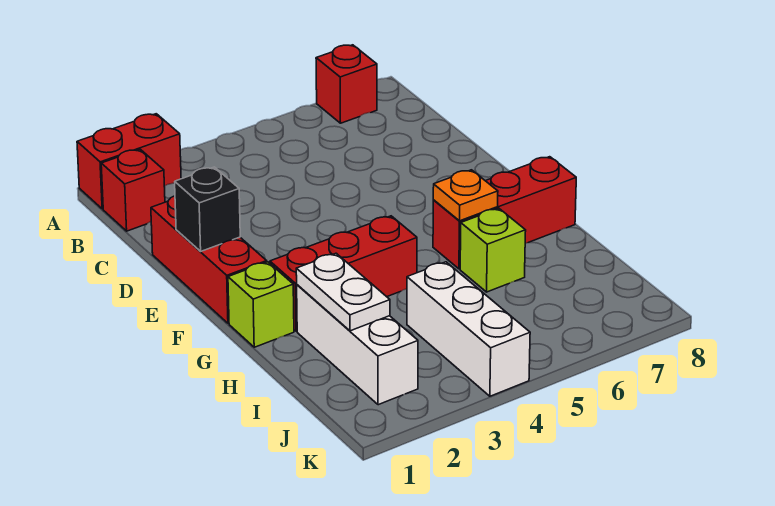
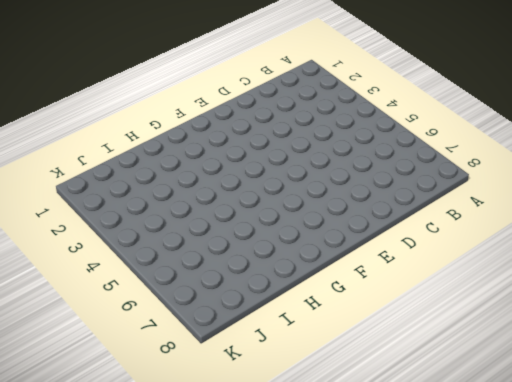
none -> red 1x2 brick [77,114,181,209]
none -> red 1x1 brick [316,45,377,123]
none -> red 1x1 brick [101,149,165,231]

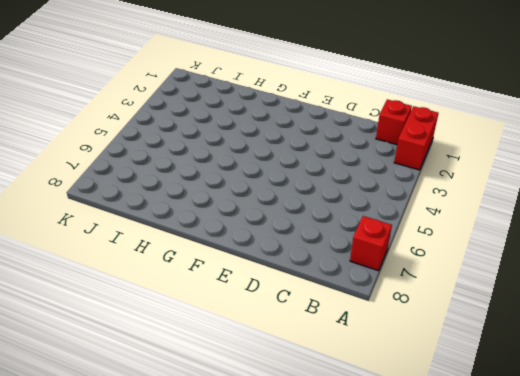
none -> red 1x3 brick [151,196,267,323]
none -> lime 1x1 brick [228,262,294,347]
none -> red 1x3 brick [270,216,417,331]

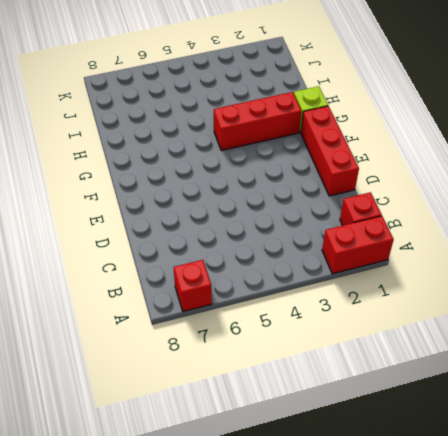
none -> red 1x3 brick [433,157,576,269]
none -> white 1x3 brick [297,285,418,405]
none -> lime 1x1 brick [460,208,526,292]

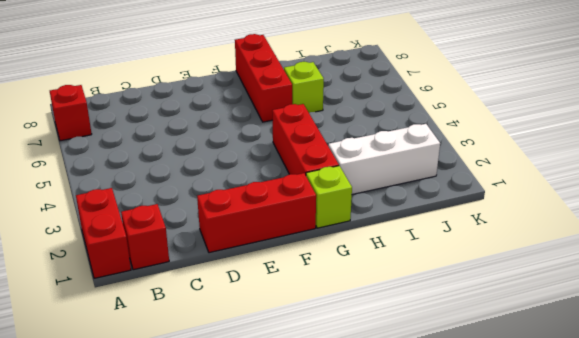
none -> white 1x3 brick [407,262,530,396]
none -> black 1x1 brick [175,167,240,252]
none -> orange 1x1 plate [433,170,498,221]

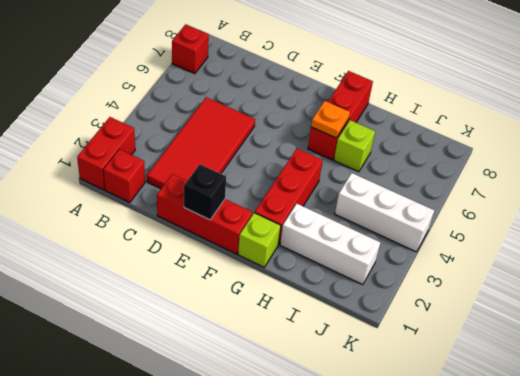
red 2x4 tile [147,97,255,189] -> none
none -> white 1x2 plate [296,253,390,331]

